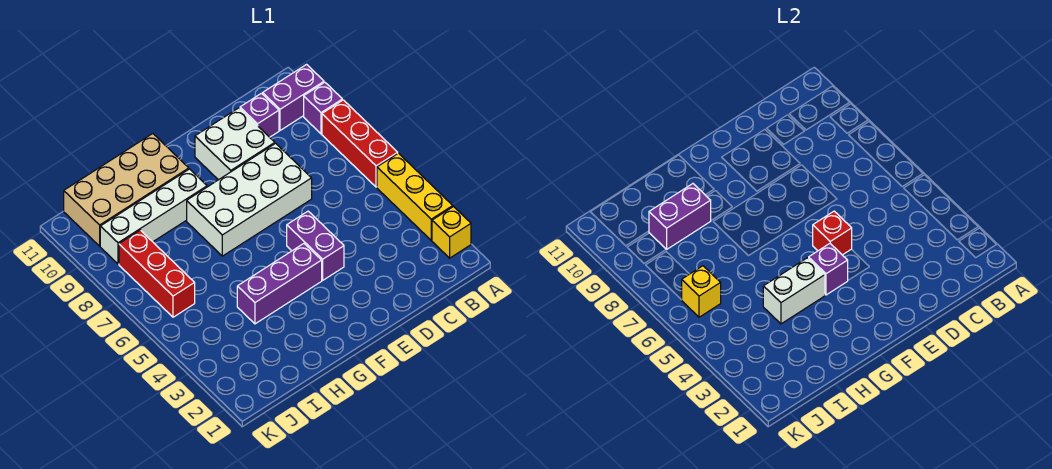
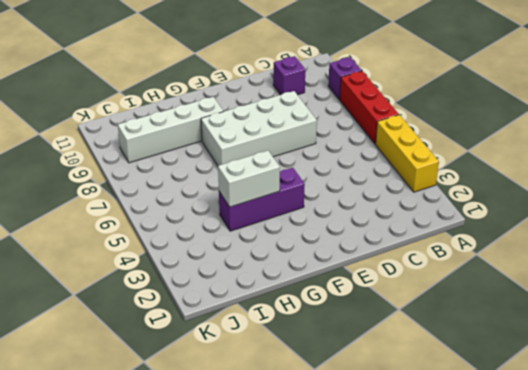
none -> yellow 1x1 brick [432,207,471,258]
none -> purple 1x2 brick [263,64,324,130]
none -> white 2x2 brick [195,108,275,180]

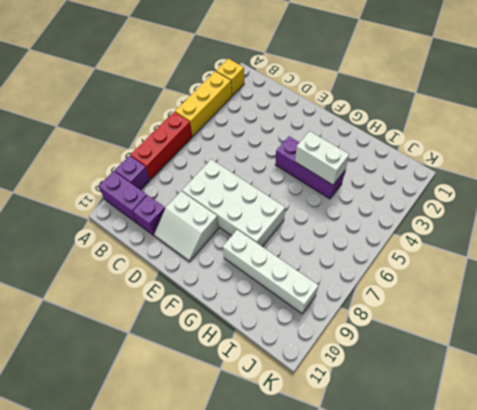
white 2x2 slope [154,191,219,262] -> white 2x2 brick [195,108,275,180]
none -> purple 1x2 brick [287,211,344,280]
none -> tan 2x4 brick [64,134,189,246]
none -> red 1x3 brick [119,230,195,317]

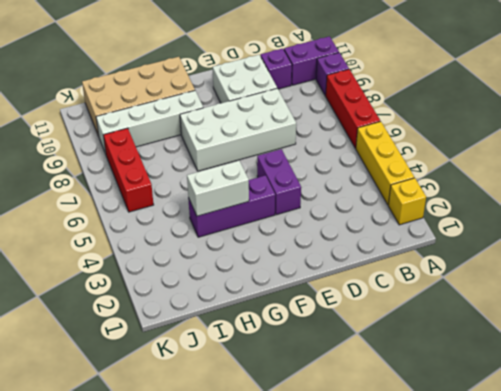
none -> red 1x1 brick [813,211,852,255]
none -> purple 1x1 brick [809,244,848,295]
none -> purple 1x2 brick [649,184,711,250]

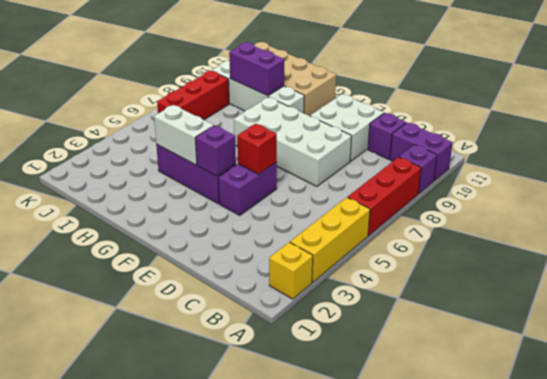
none -> yellow 1x1 brick [682,266,721,317]

